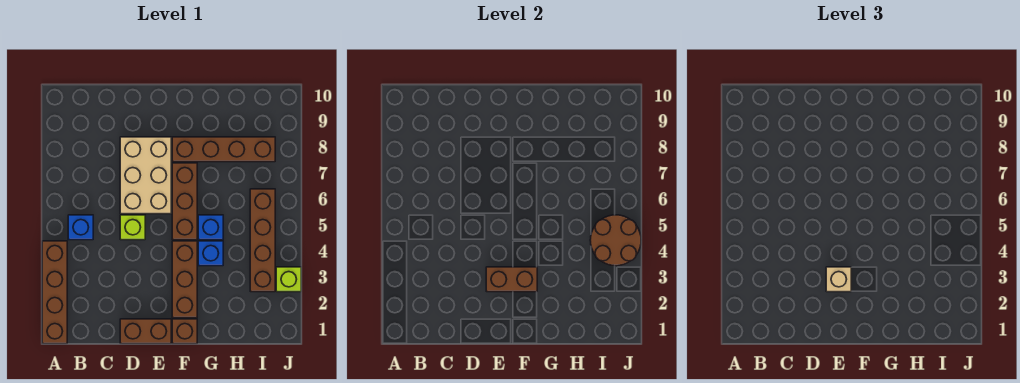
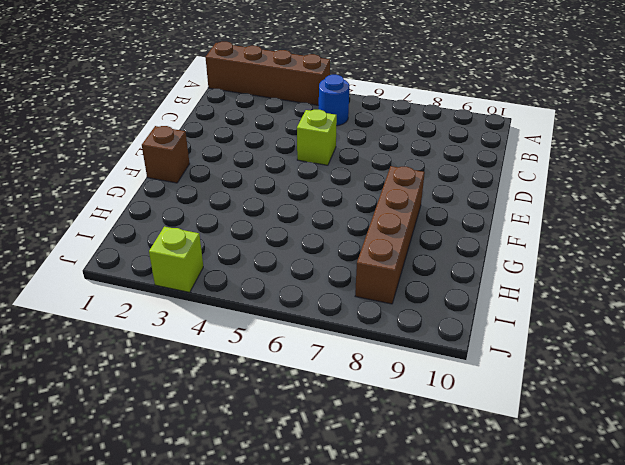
blue 1x1 round brick [319,75,349,126] -> blue 1x1 brick [68,215,93,240]
none -> brown 1x2 brick [120,319,171,344]
none -> tan 2x3 brick [120,137,171,214]
none -> brown 1x3 brick [172,241,197,318]

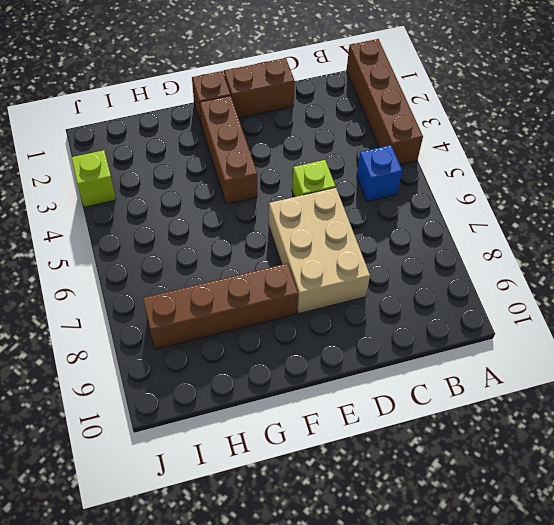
none -> brown 1x3 brick [172,163,197,240]
none -> blue 1x1 brick [198,241,223,266]
none -> blue 1x1 brick [198,215,223,240]

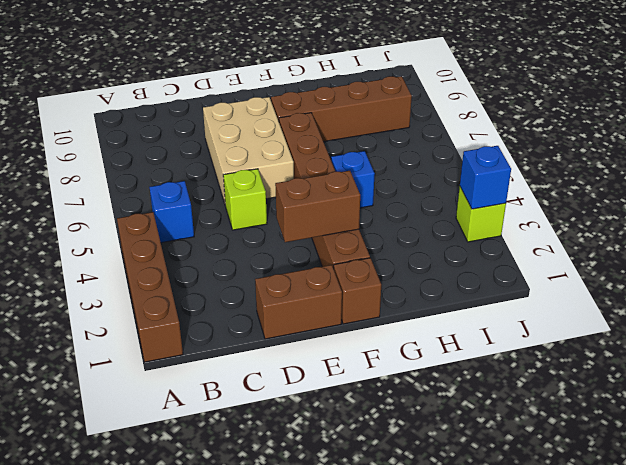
blue 1x1 brick [460,146,511,209] -> blue 1x1 brick moved to [198,241,223,266]
none -> brown 1x4 brick [250,189,275,292]
none -> brown 2x2 round brick [590,215,641,266]
none -> tan 1x1 brick [826,267,851,292]

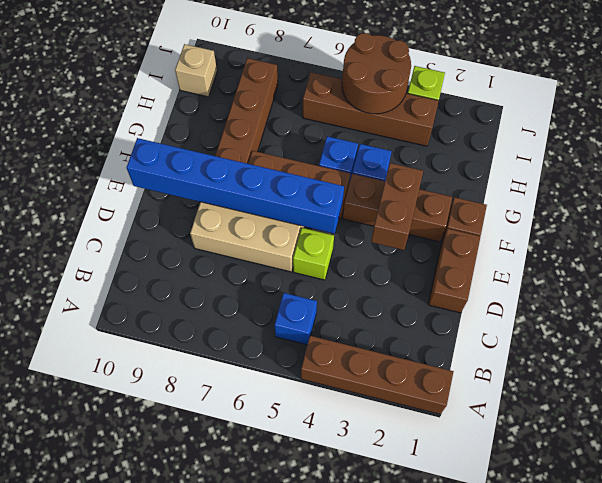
blue 1x6 brick [126,138,344,233] -> none
tan 1x1 brick [175,44,217,97] -> tan 1x1 brick moved to [826,267,851,292]

